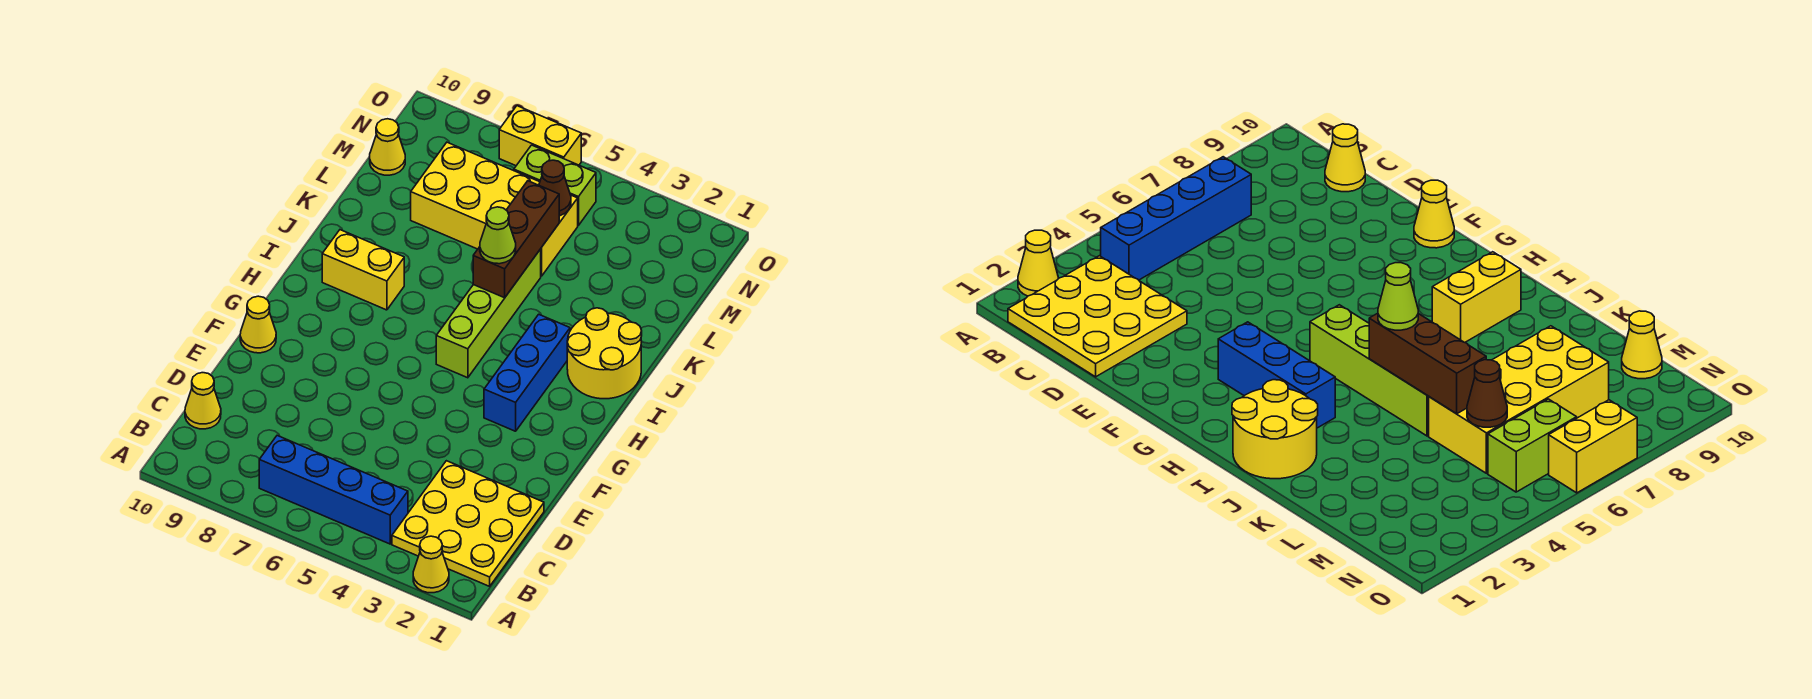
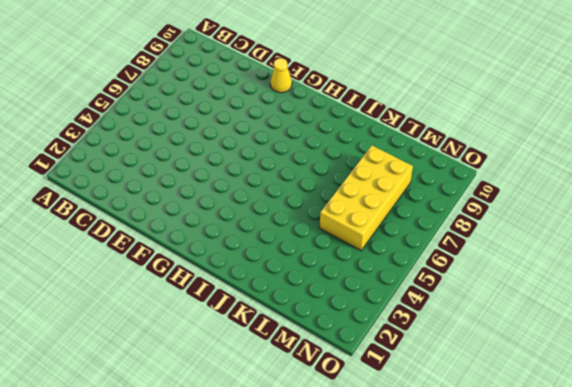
none -> yellow 1x1 cone [413,536,449,593]
none -> yellow 3x3 plate [392,461,544,586]
none -> blue 1x4 brick [259,436,408,544]

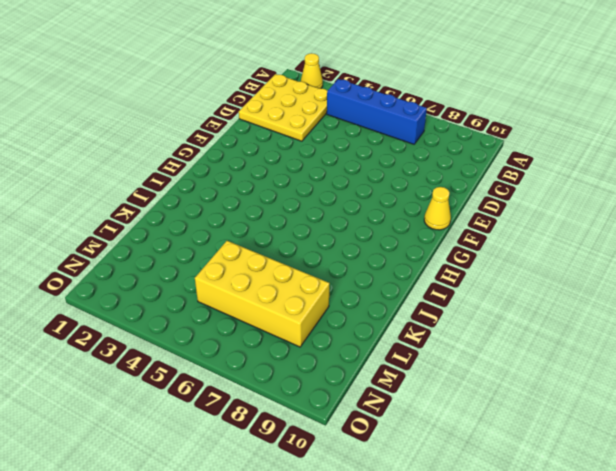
none -> yellow 1x1 cone [185,373,221,429]
none -> blue 1x3 brick [484,314,570,431]
none -> lime 1x4 brick [436,249,541,378]

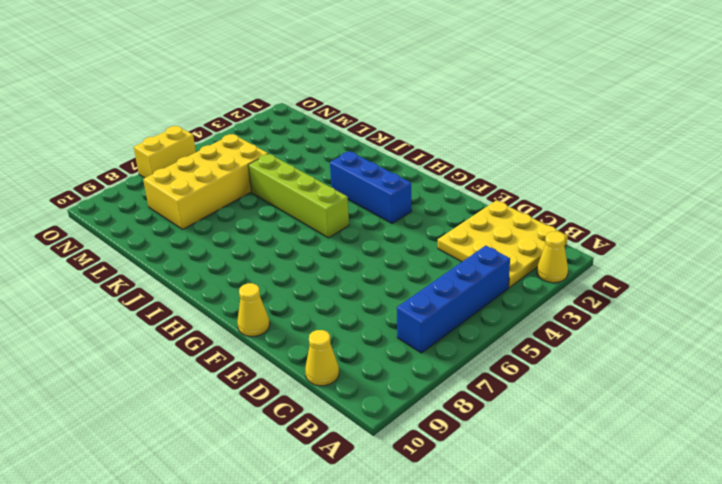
none -> yellow 2x2 round brick [567,308,642,399]
none -> yellow 1x2 brick [322,230,404,310]
none -> yellow 1x1 cone [370,119,405,175]

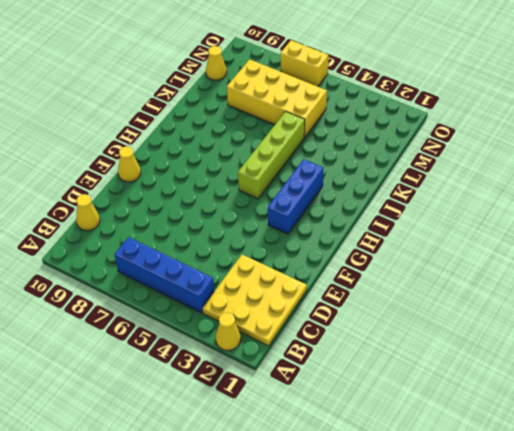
none -> yellow 2x2 round brick [567,308,642,399]
none -> yellow 1x2 brick [322,230,404,310]
none -> lime 1x2 brick [514,145,596,226]

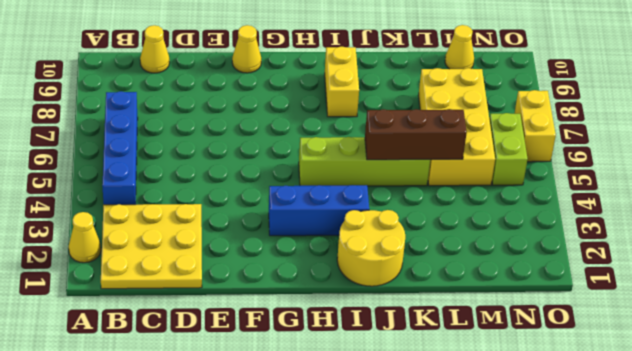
none -> brown 1x1 cone [539,160,571,216]
none -> lime 1x1 cone [480,207,516,264]

